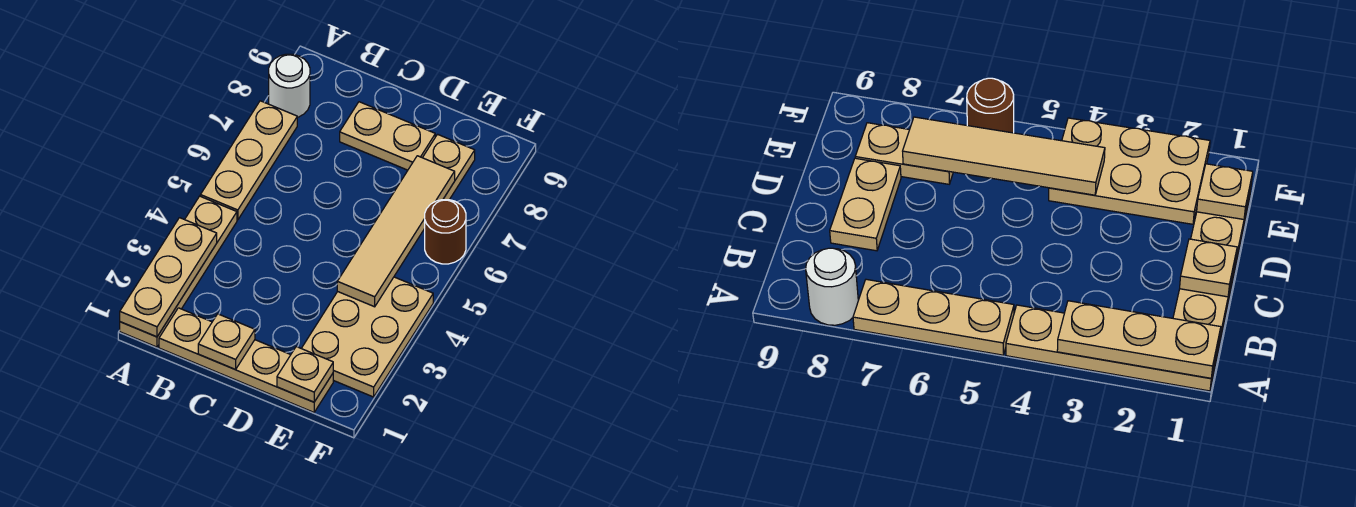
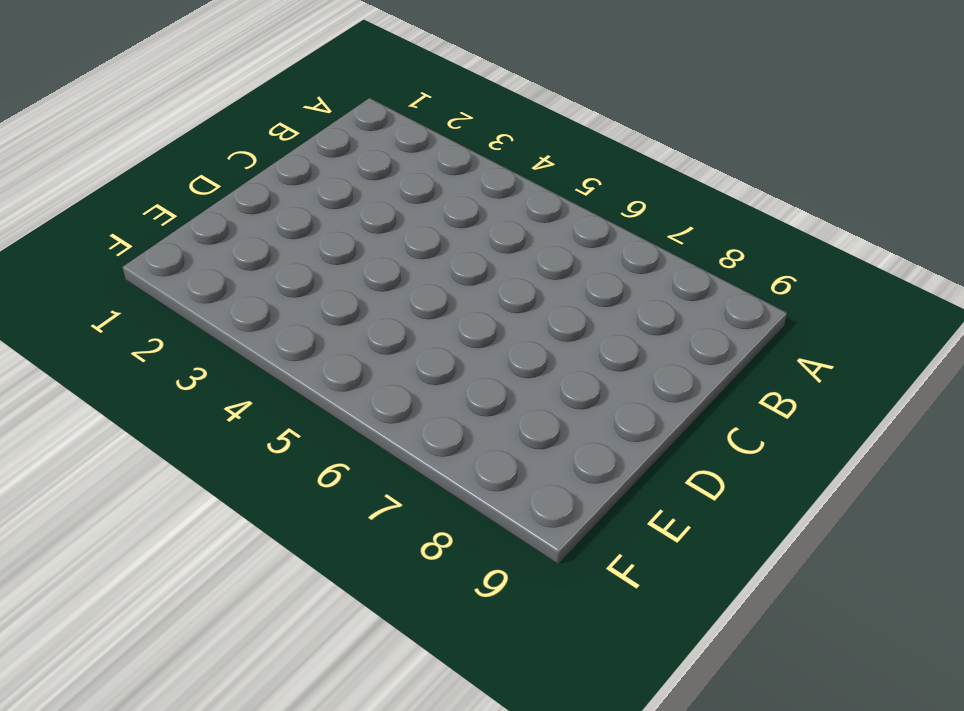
none -> tan 1x4 plate [120,196,237,347]
none -> tan 1x3 plate [200,101,297,220]
none -> white 1x1 round brick [269,54,310,117]

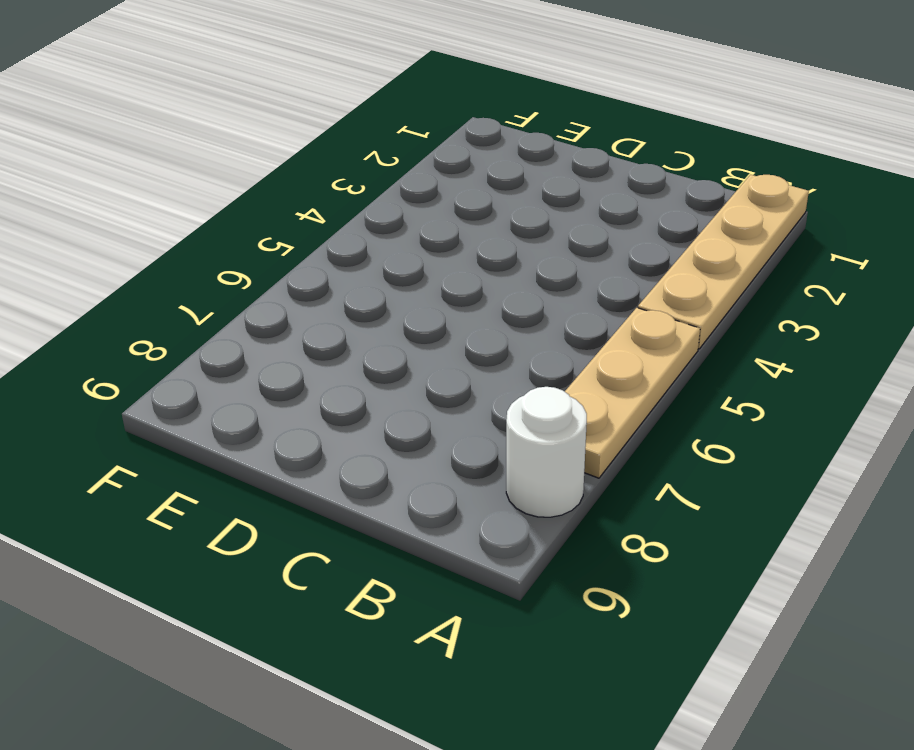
none -> tan 1x4 plate [159,308,333,412]
none -> tan 1x2 plate [340,102,435,170]
none -> tan 2x3 plate [301,277,433,397]

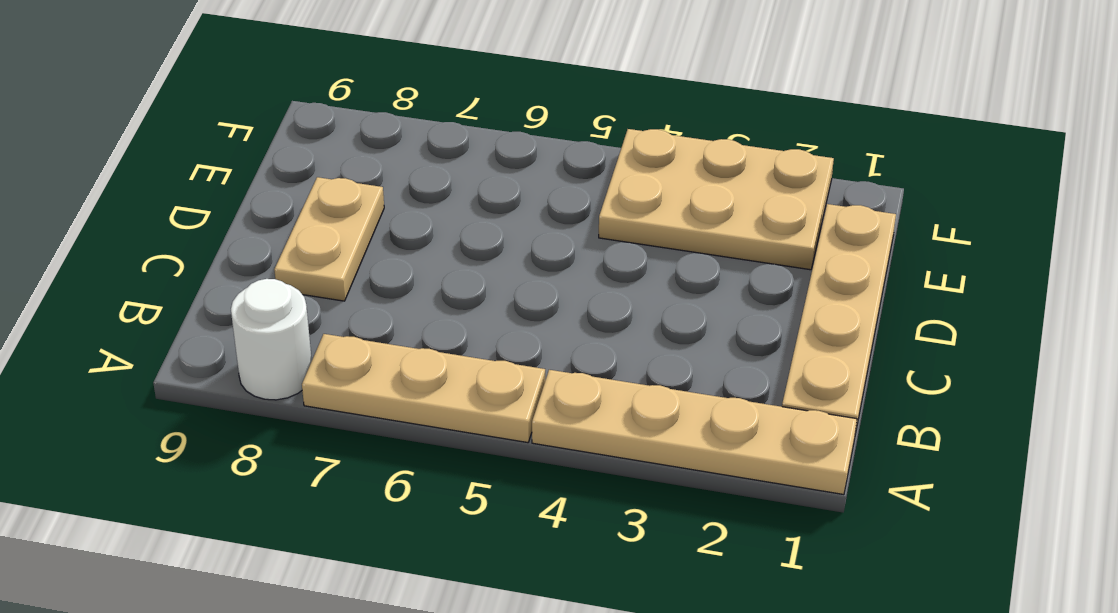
none -> tan 1x2 plate [423,134,475,200]
none -> brown 1x1 round brick [425,200,466,264]
none -> tan 1x3 plate [120,218,217,337]

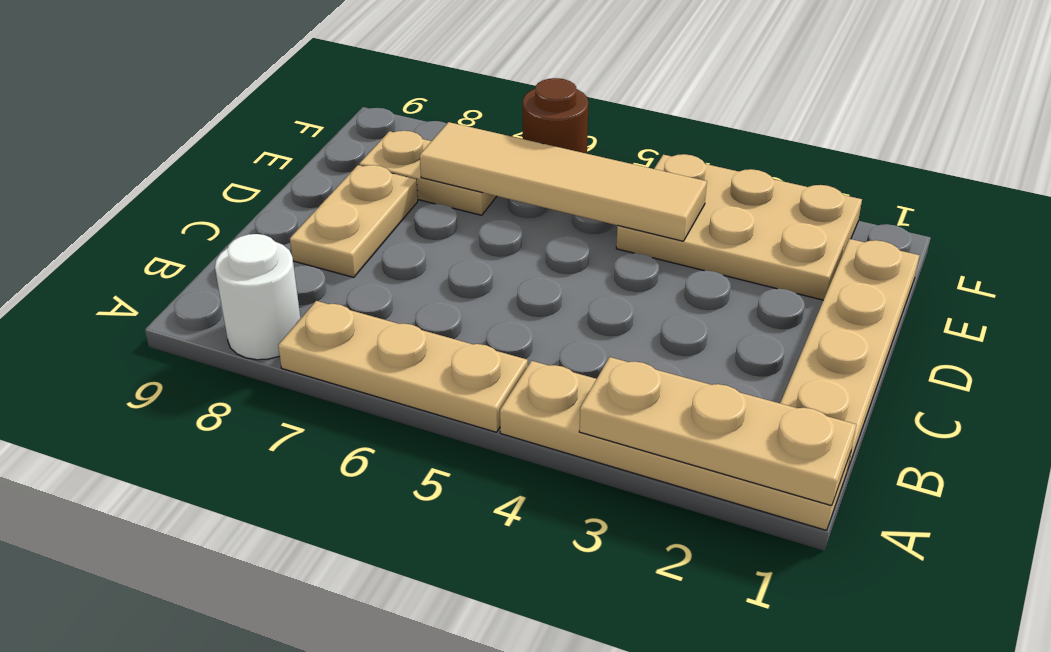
none -> tan 1x1 plate [198,314,255,369]
none -> tan 1x1 plate [277,347,333,402]

